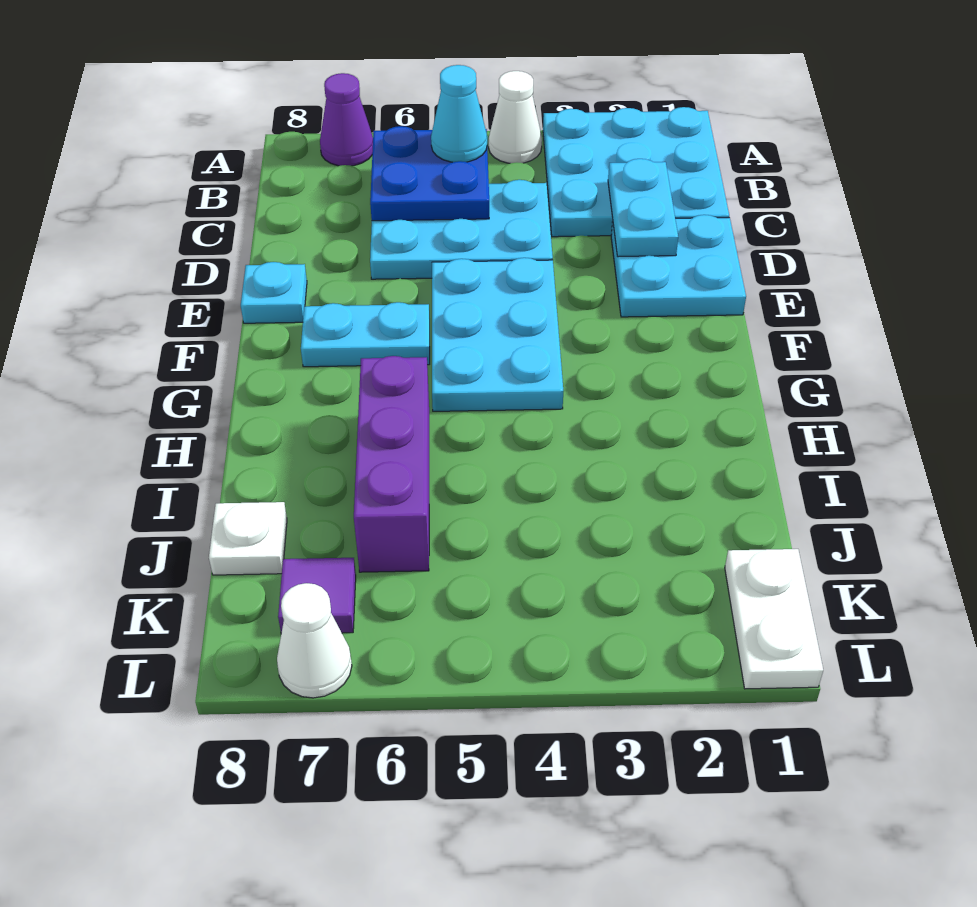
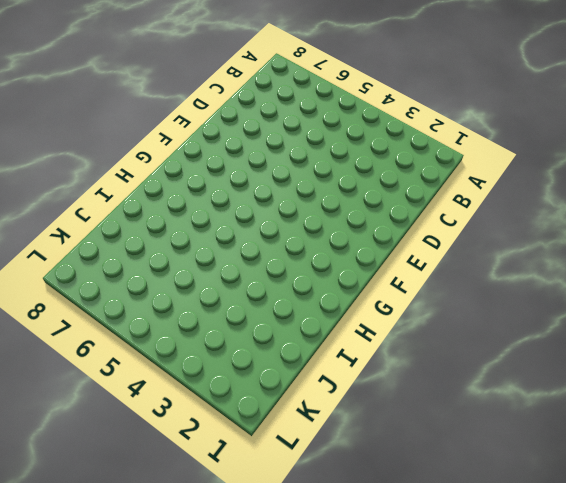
none -> cyan 3x3 plate [543,107,729,237]
none -> white 1x1 cone [489,71,542,163]
none -> purple 1x1 cone [320,73,373,166]

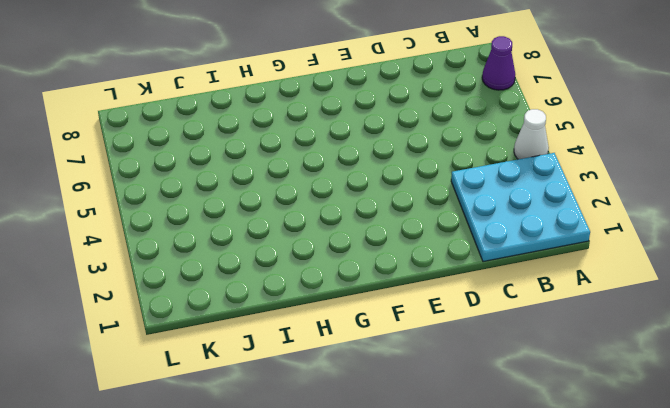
none -> cyan 2x3 plate [370,180,553,279]
none -> cyan 2x2 plate [611,215,746,317]
none -> cyan 2x3 plate [432,258,563,411]

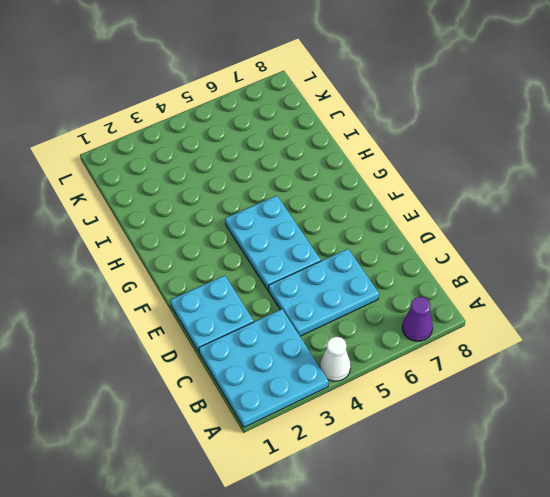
none -> cyan 1x1 plate [241,262,307,323]
none -> cyan 1x2 plate [301,302,430,367]
none -> purple 1x3 brick [354,356,429,572]

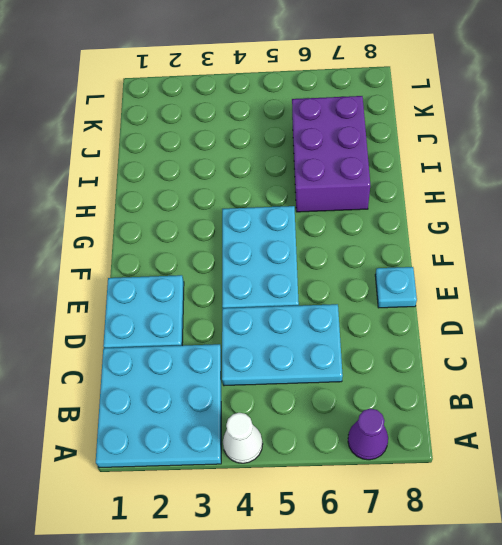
purple 2x3 brick [292,96,370,212] -> purple 1x3 brick [354,356,429,572]
none -> cyan 1x2 plate [301,302,430,367]
none -> white 1x1 plate [209,502,287,575]
none -> white 1x2 plate [725,549,823,689]

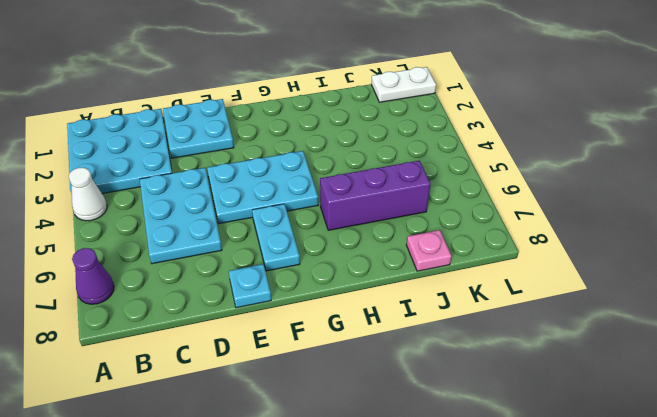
pink 1x1 plate [406,230,452,271] -> white 1x1 plate [209,502,287,575]
none -> purple 1x1 tile [278,558,356,633]
none -> white 1x1 cone [277,583,352,698]
none -> blue 2x2 plate [370,126,489,221]

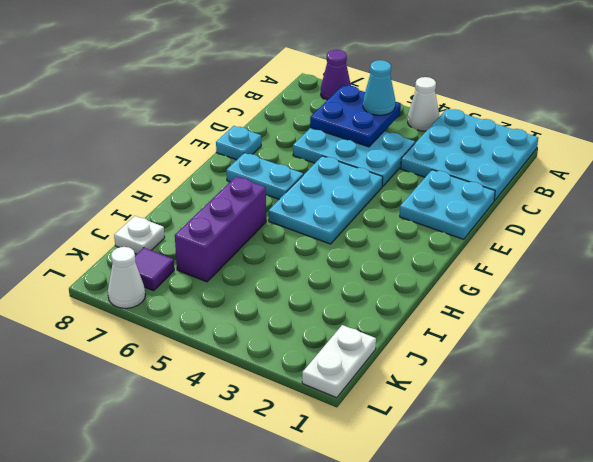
none -> cyan 1x2 plate [608,159,678,257]

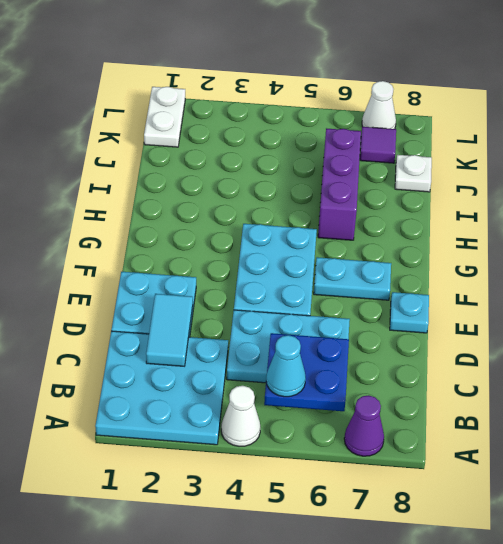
cyan 1x2 tile [146,294,193,366] -> cyan 1x2 plate [608,159,678,257]

